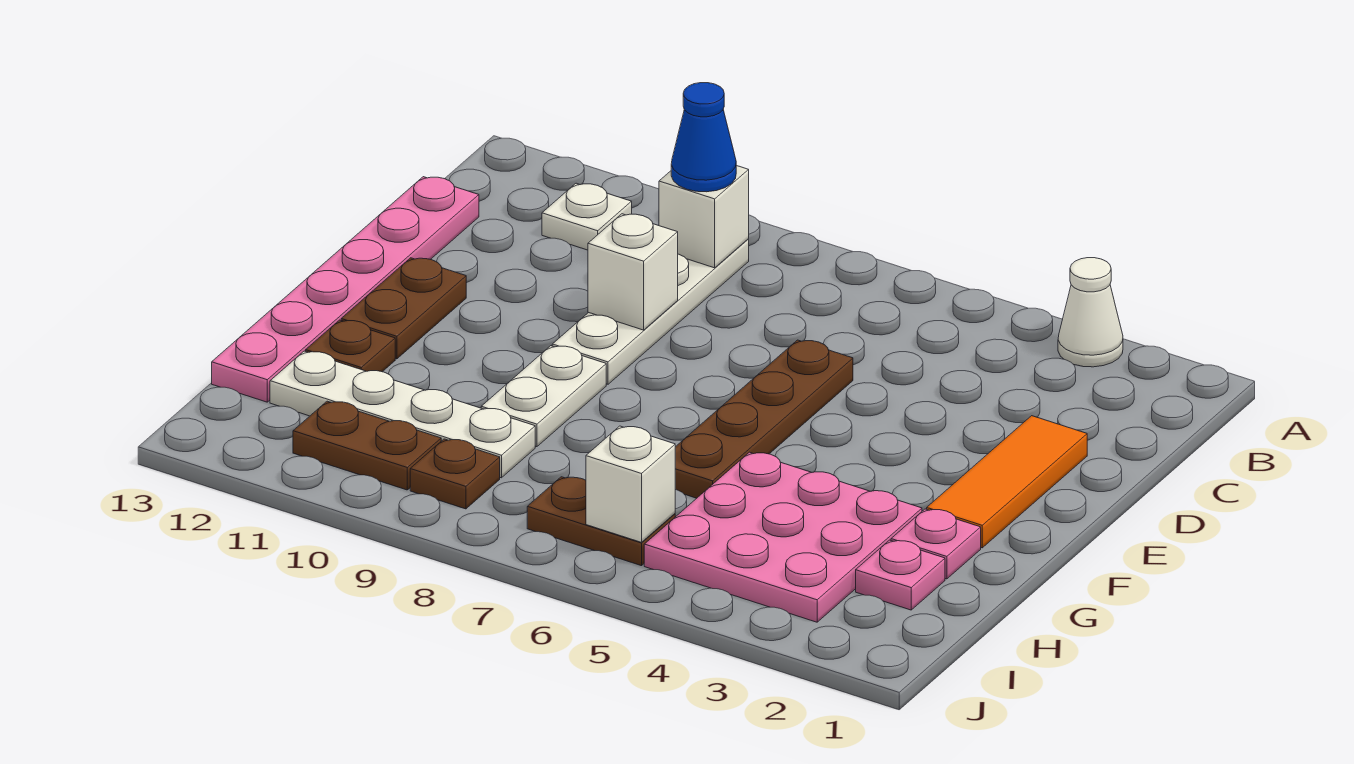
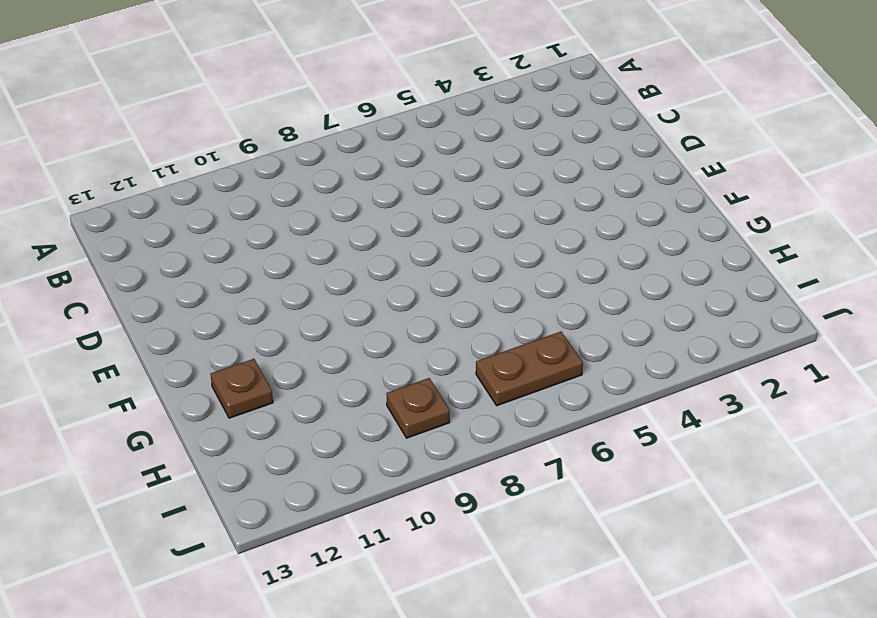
none -> white 1x1 cone [1058,258,1123,367]
none -> white 1x4 plate [552,239,749,384]
none -> white 1x1 plate [542,183,632,250]

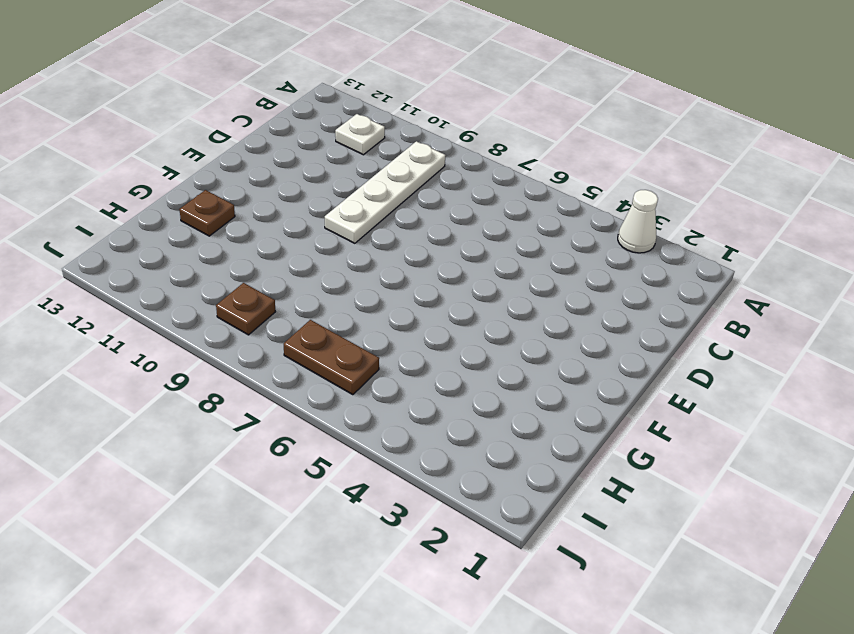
none -> pink 1x6 plate [212,177,479,402]
none -> orange 1x3 tile [927,416,1087,548]
none -> brown 1x4 plate [675,340,853,498]

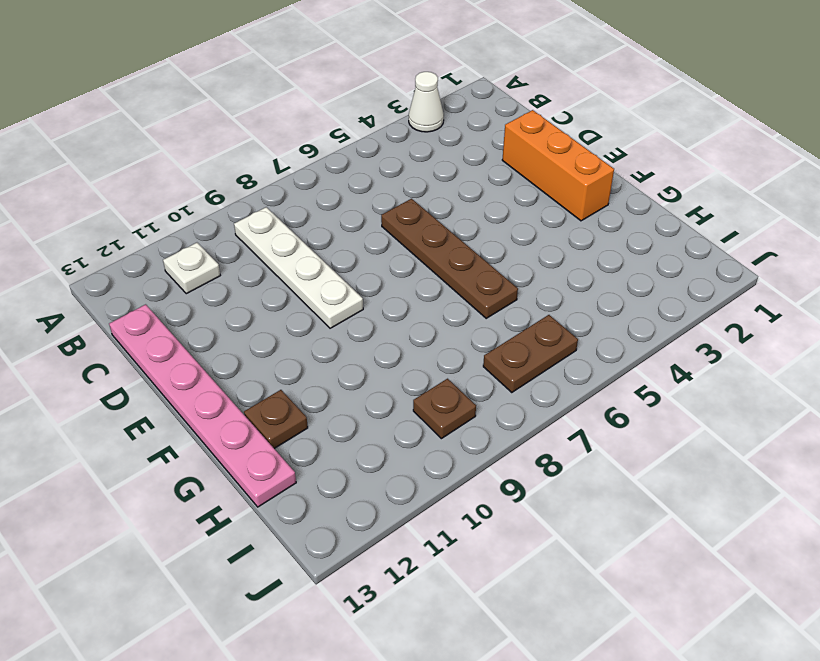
orange 1x3 brick [502,110,614,221] -> orange 1x3 tile [927,416,1087,548]
none -> brown 1x2 plate [341,258,466,359]
none -> white 1x2 plate [481,346,606,447]
none -> pink 1x1 plate [891,509,981,579]

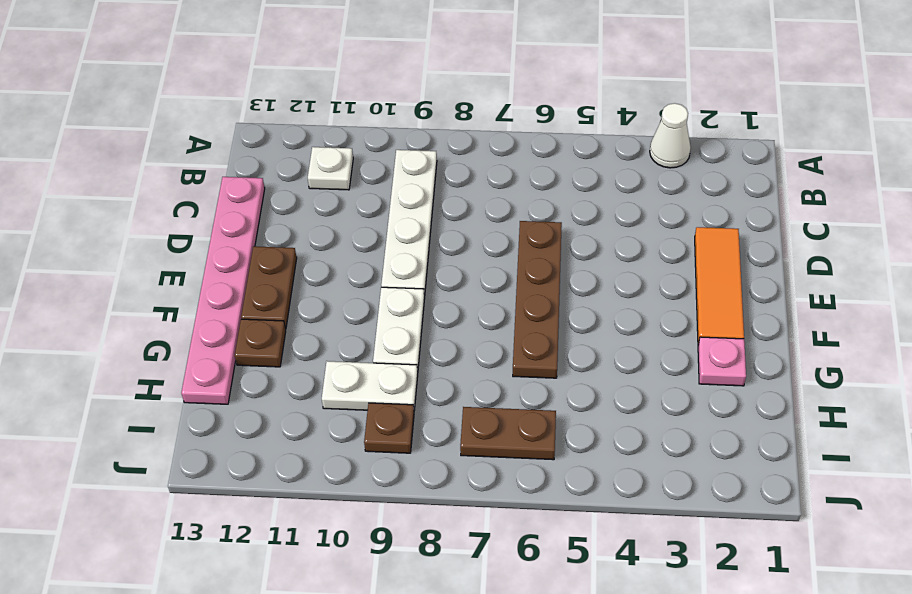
white 1x2 plate [322,361,418,410] -> white 1x4 plate [270,351,535,478]
none -> pink 3x3 plate [644,452,922,622]
none -> pink 1x1 plate [856,540,945,610]
none -> brown 1x2 plate [293,401,441,490]

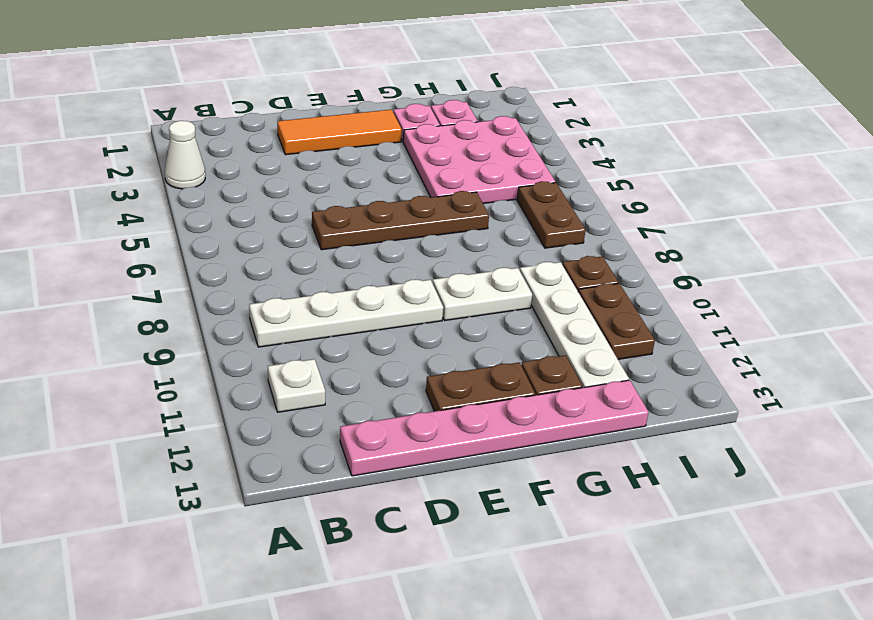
none -> white 1x1 brick [659,166,749,268]
none -> white 1x1 brick [588,214,678,330]
none -> white 1x1 brick [586,426,675,542]

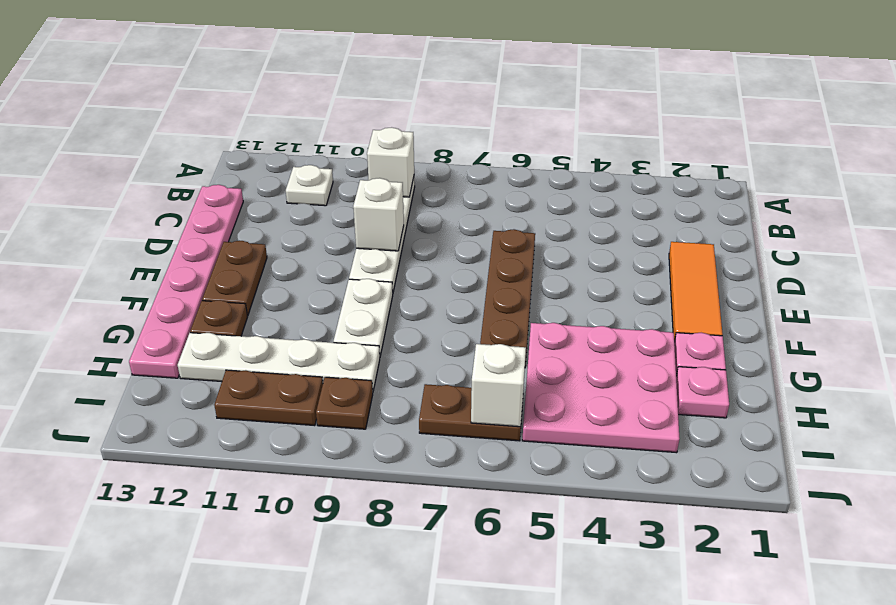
none -> white 1x1 cone [1058,258,1123,367]
none -> blue 1x1 cone [671,83,736,192]

